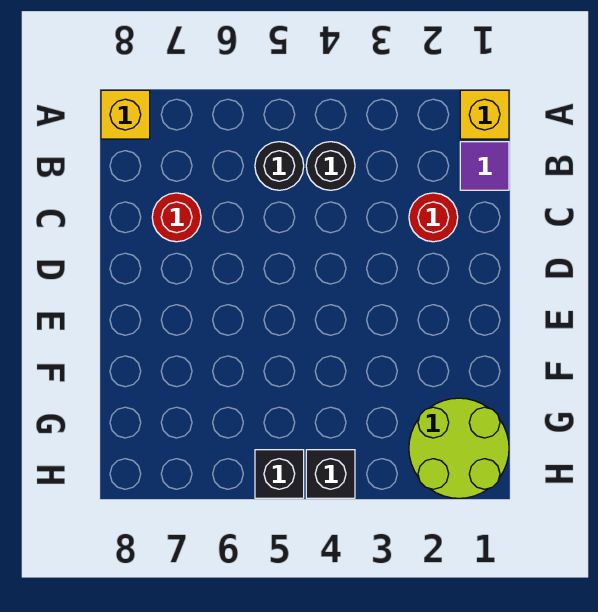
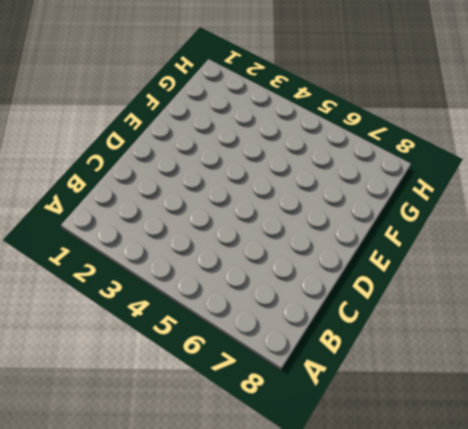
none -> yellow 1x1 brick [460,90,509,139]
none -> yellow 1x1 brick [101,90,150,139]

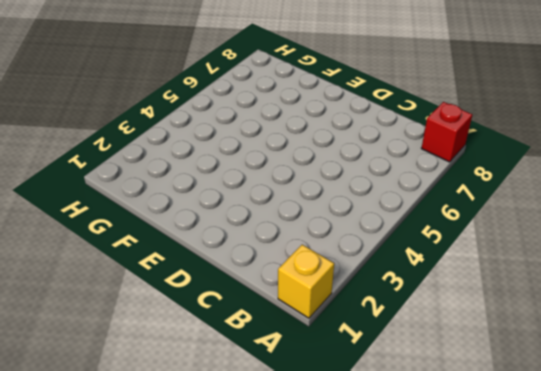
red 1x1 brick [421,102,472,162] -> yellow 1x1 brick [101,90,150,139]
none -> purple 1x1 tile [460,142,509,190]
none -> black 1x1 round brick [306,142,355,190]

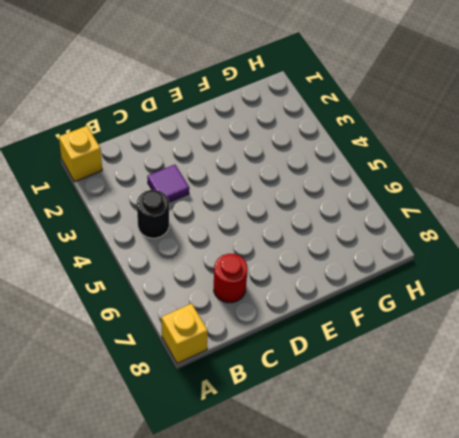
purple 1x1 tile [147,165,189,202] -> purple 1x1 tile moved to [460,142,509,190]
none -> black 1x1 round brick [255,142,304,190]
none -> red 1x1 round brick [409,193,458,242]

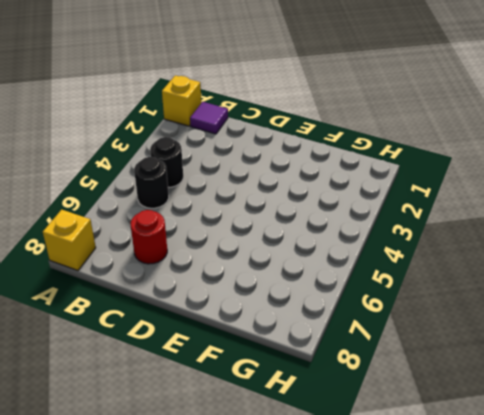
none -> red 1x1 round brick [409,193,458,242]
none -> lime 2x2 round brick [409,398,509,498]

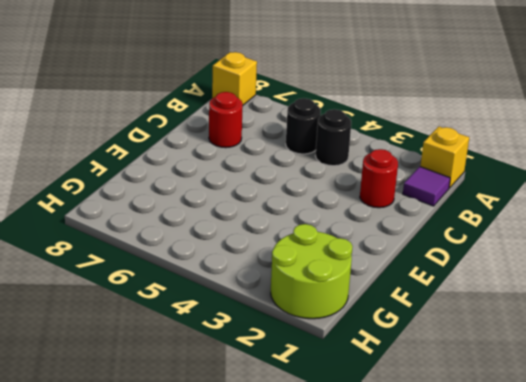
none -> black 1x1 brick [306,450,355,498]
none -> black 1x1 brick [255,450,304,498]

